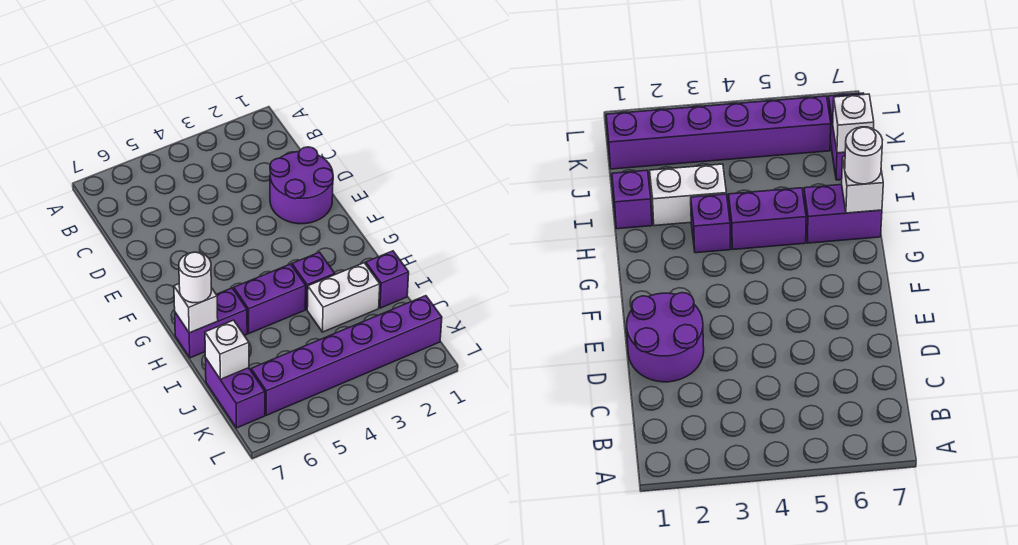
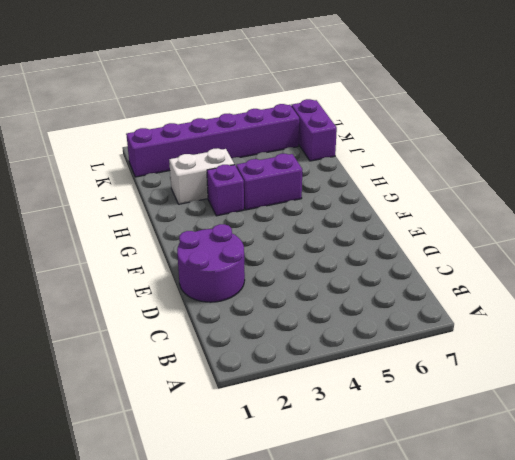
none -> purple 1x2 brick [175,288,247,358]
none -> purple 1x1 brick [366,251,409,308]

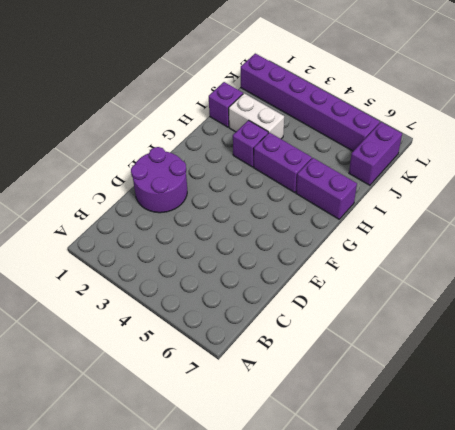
none -> white 1x1 brick [174,284,218,333]
none -> white 1x1 brick [205,320,249,379]

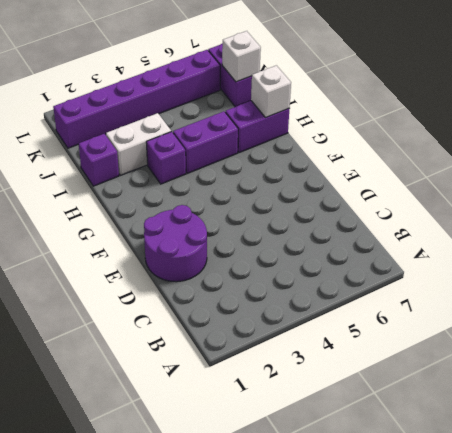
none -> white 1x1 round brick [179,252,211,303]

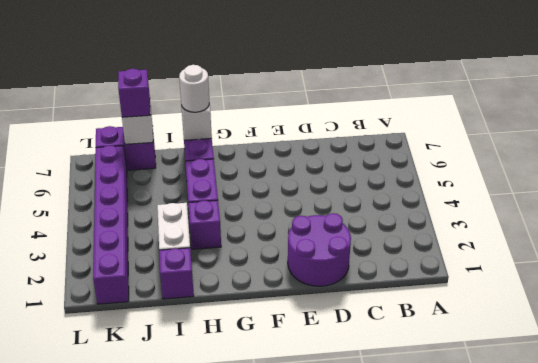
purple 1x1 brick [118,69,150,117] -> none

